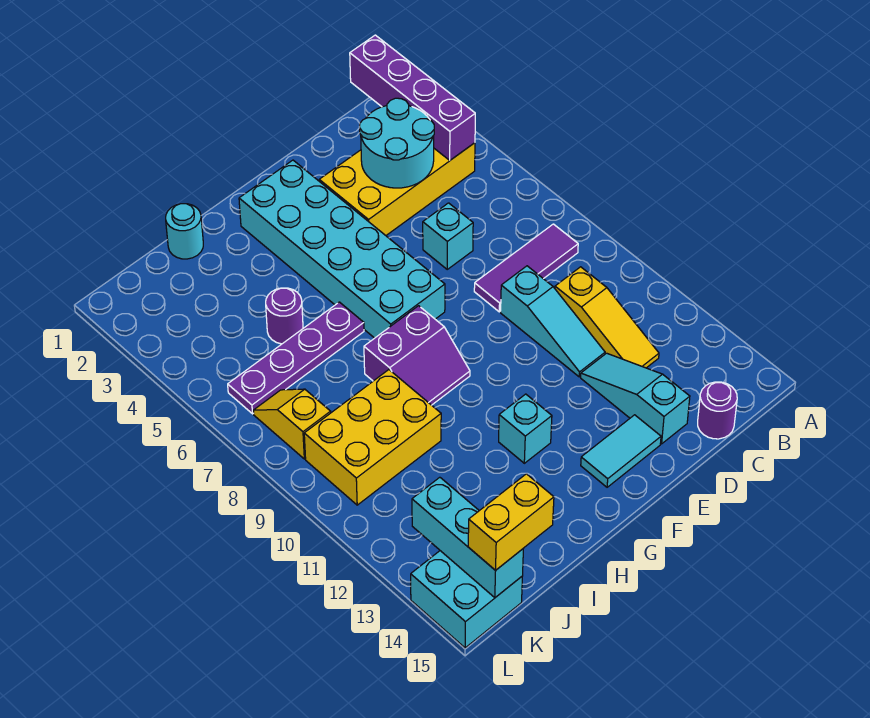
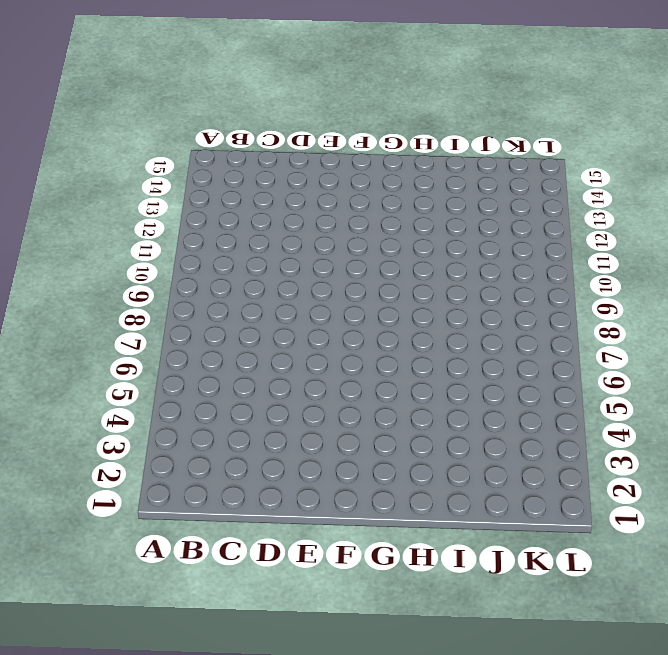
none -> yellow 2x4 brick [319,143,475,235]
none -> purple 1x3 tile [474,224,578,312]
none -> yellow 1x3 slope [555,267,659,368]

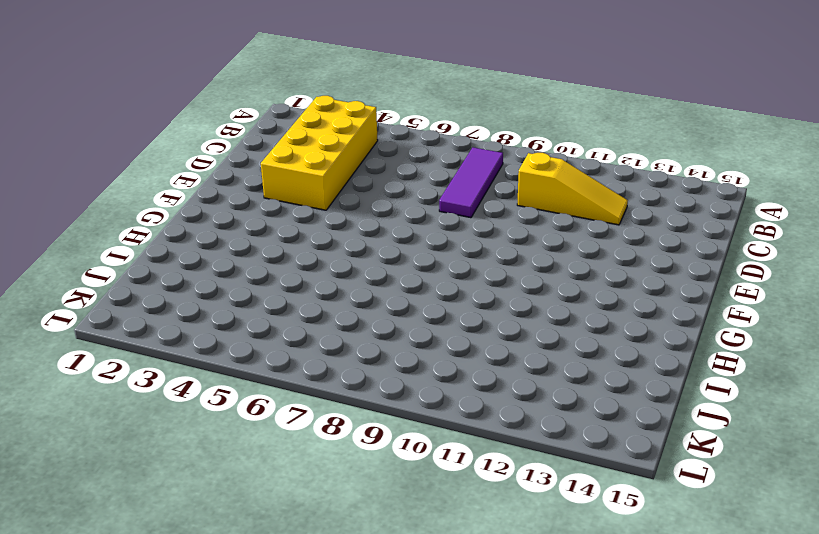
none -> purple 1x1 round brick [698,382,737,439]
none -> cyan 1x1 brick [423,203,473,269]
none -> cyan 1x3 slope [501,266,605,377]

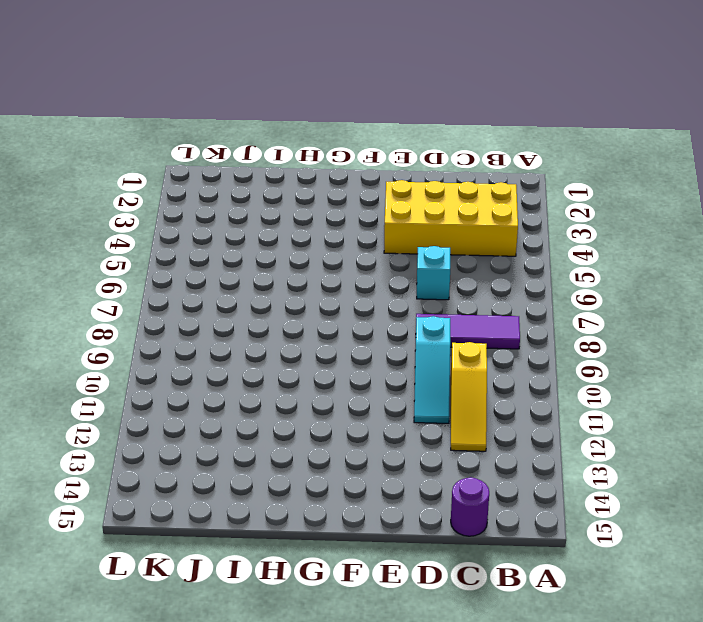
none -> cyan 1x3 slope [581,353,690,444]
none -> cyan 1x2 tile [581,415,661,487]
none -> cyan 2x6 brick [239,160,445,338]

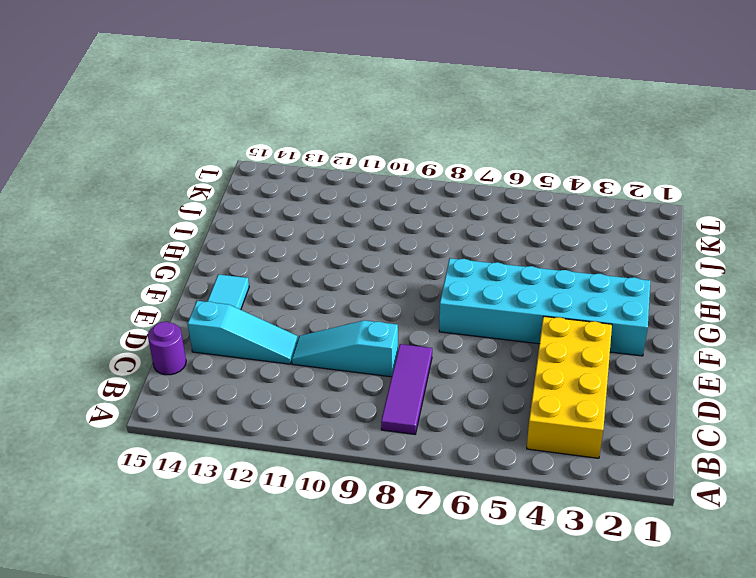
none -> yellow 1x3 slope [555,267,659,368]
none -> cyan 1x1 brick [423,203,473,269]
none -> purple 2x2 slope [364,306,470,405]

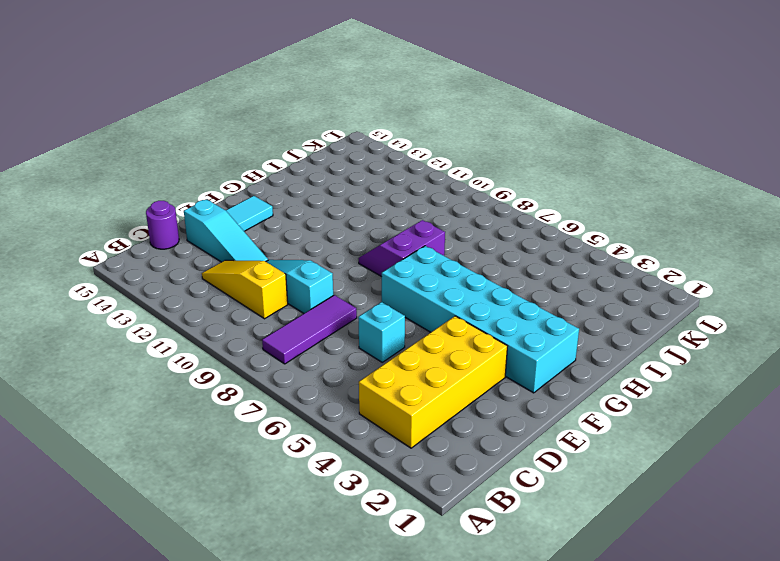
none -> cyan 1x1 brick [499,394,552,463]
none -> purple 1x4 plate [228,302,364,414]
none -> cyan 1x1 round brick [166,204,203,259]

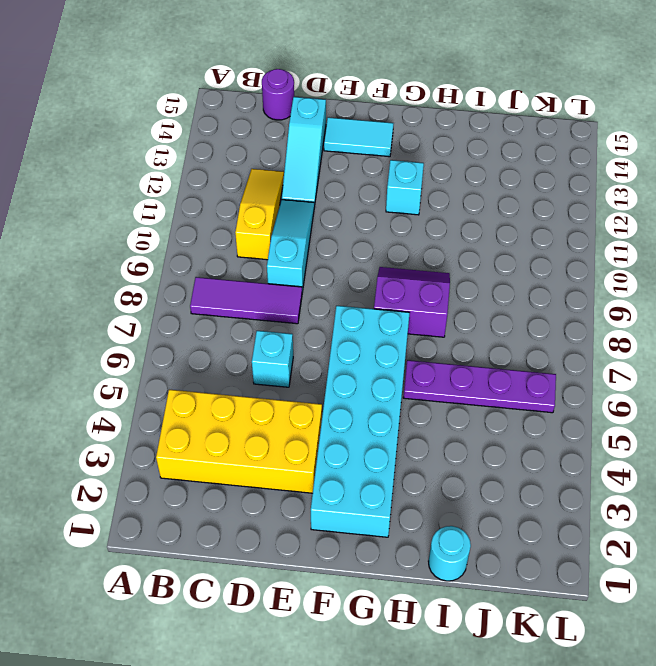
none -> purple 1x1 round brick [266,288,303,344]
none -> yellow 2x3 brick [304,370,441,505]
none -> yellow 1x2 slope [253,389,331,459]

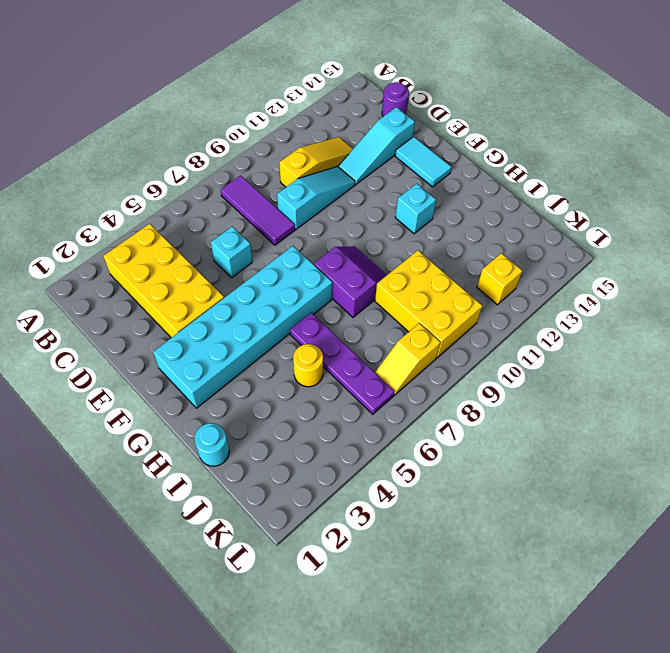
yellow 1x1 round brick [293,344,323,387] -> purple 1x1 round brick [266,288,303,344]
yellow 1x1 brick [477,253,522,305] -> none
none -> cyan 2x2 brick [411,551,522,648]
none -> purple 1x4 brick [350,35,475,160]
none -> cyan 2x2 round brick [360,98,434,188]

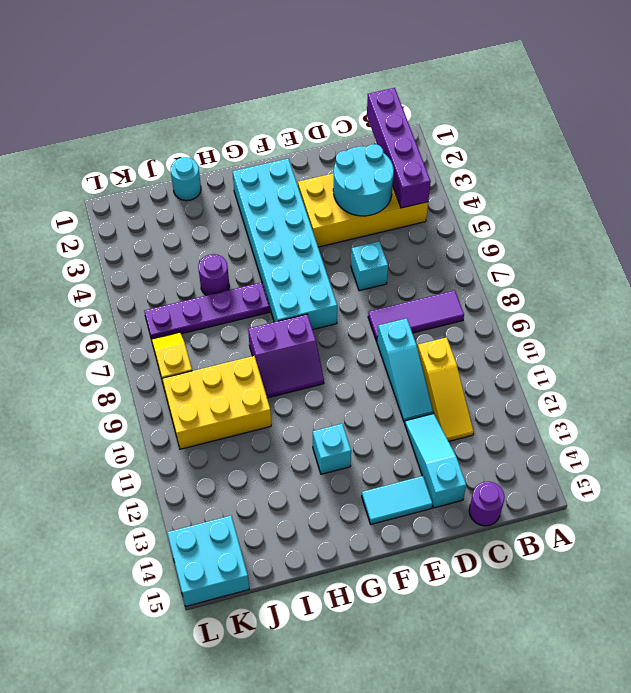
none -> cyan 1x3 brick [412,477,523,598]
none -> yellow 1x2 brick [468,474,554,570]

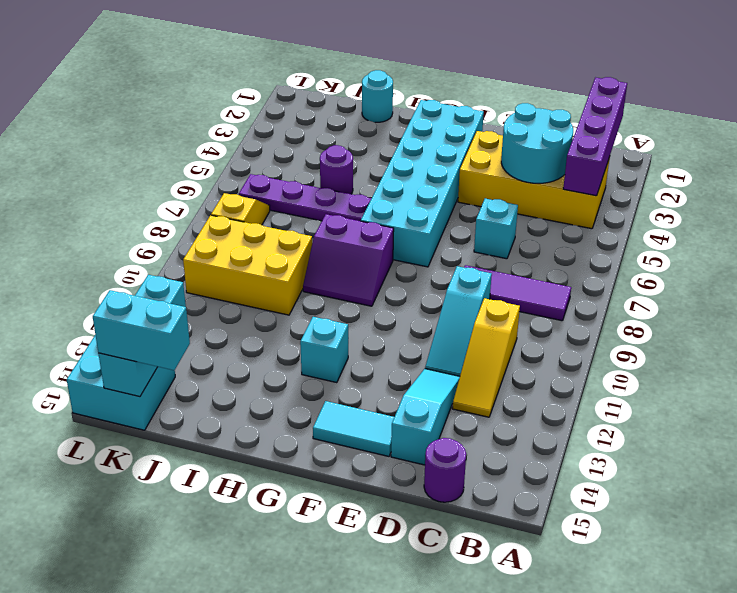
cyan 1x2 brick [93,290,190,370] -> yellow 1x2 brick [468,474,554,570]

